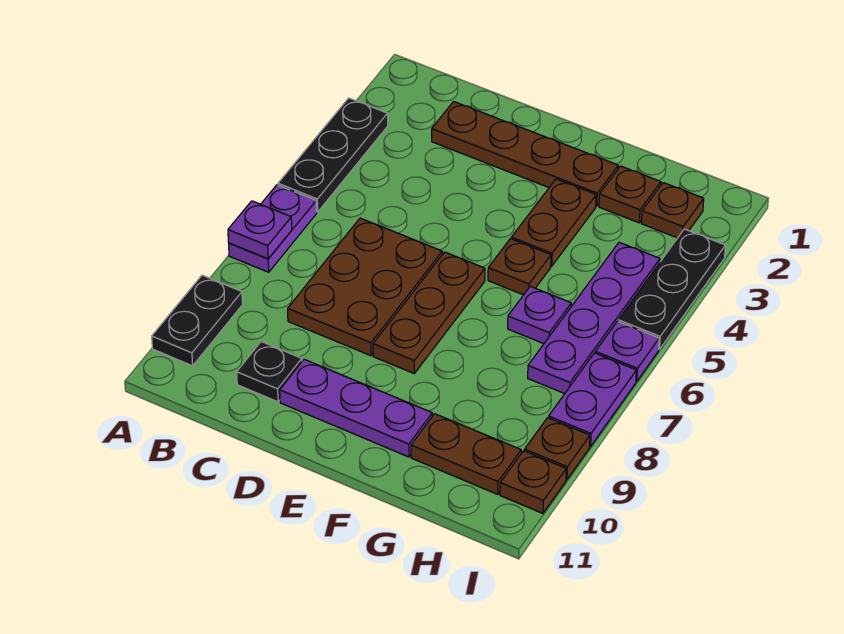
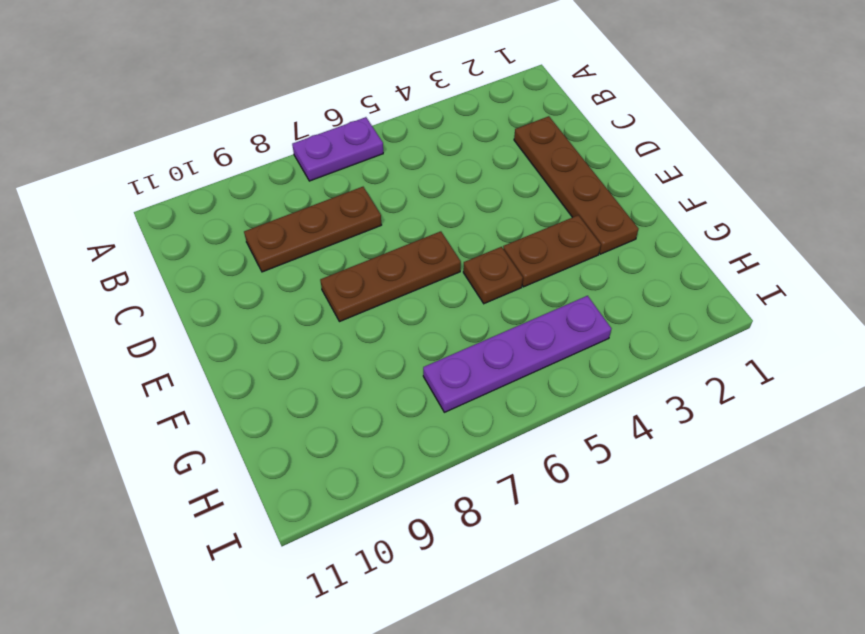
brown 1x3 plate [244,187,381,272] -> brown 2x3 plate [288,218,442,356]
none -> black 1x3 plate [278,98,388,212]
none -> black 1x2 plate [152,275,243,366]
none -> black 1x1 plate [237,342,302,402]

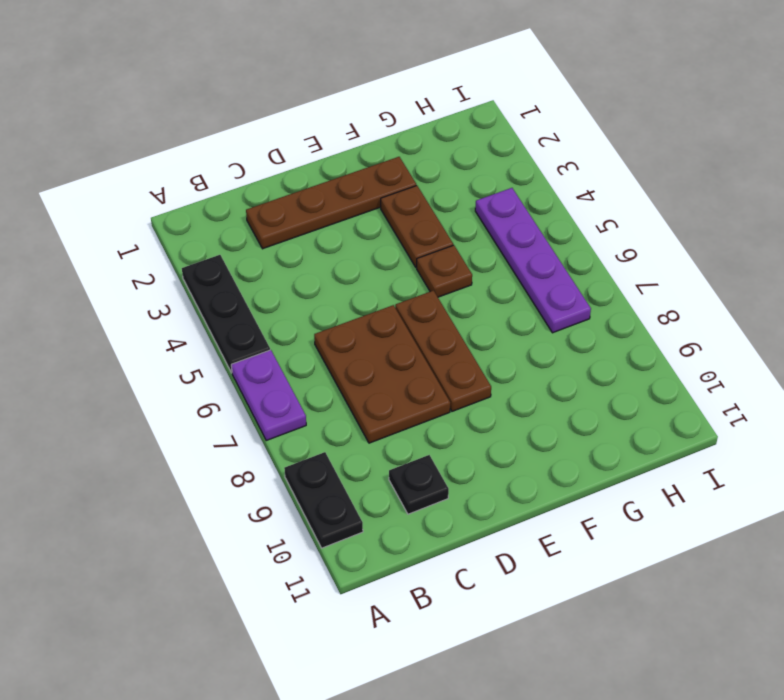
none -> purple 1x3 plate [280,359,432,457]
none -> brown 1x1 plate [599,166,661,223]
none -> purple 1x1 plate [508,286,571,344]

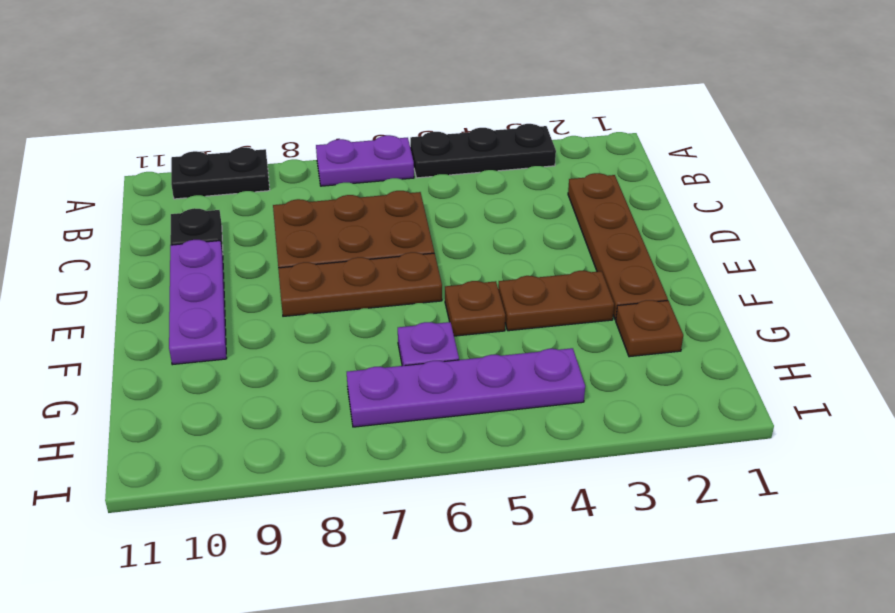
none -> brown 1x2 plate [411,414,521,494]
none -> brown 1x1 plate [641,183,704,238]
none -> black 1x3 plate [618,229,725,349]

